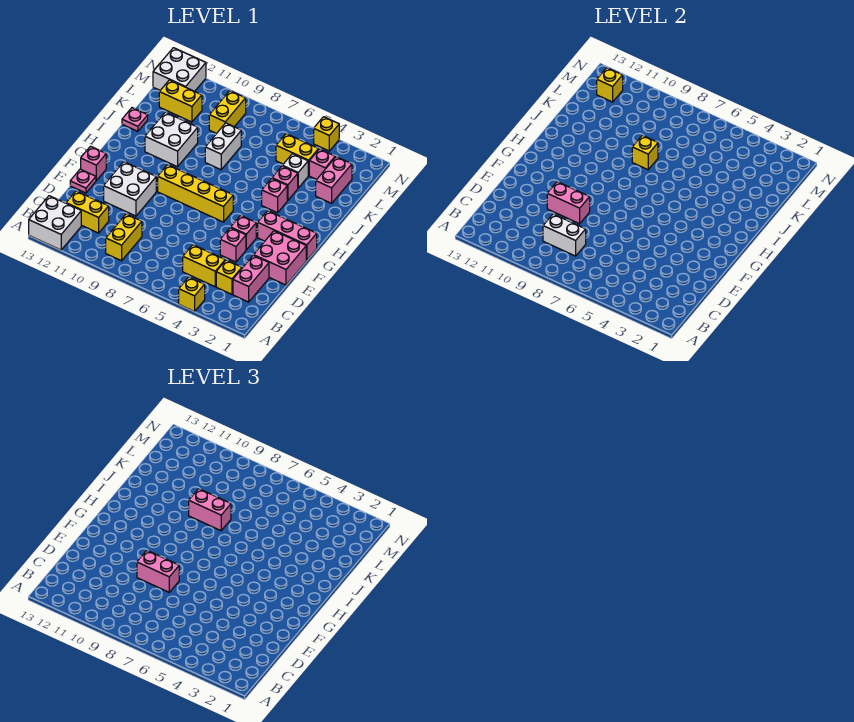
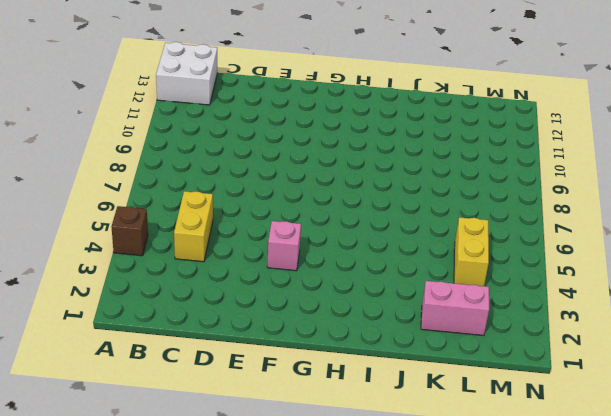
brown 1x1 brick [111,206,148,256] -> yellow 1x1 brick [179,277,205,311]
none -> yellow 1x2 brick [106,214,142,261]
none -> pink 1x2 brick [233,255,269,302]
none -> yellow 1x1 brick [216,260,242,294]
none -> yellow 1x2 brick [66,191,109,233]

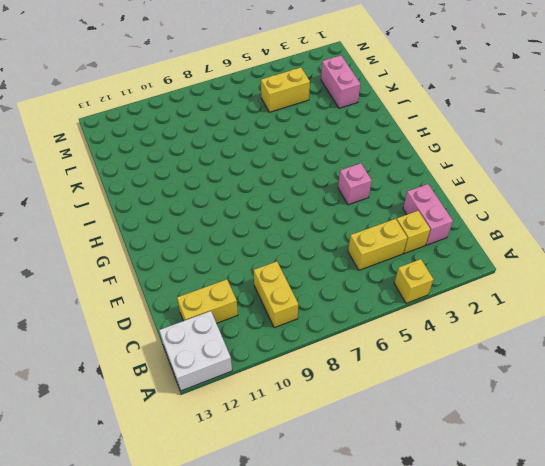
none -> pink 2x2 brick [254,231,306,285]
none -> pink 1x1 brick [220,228,246,262]
none -> white 2x2 brick [104,162,156,216]
none -> pink 1x1 plate [70,169,96,193]

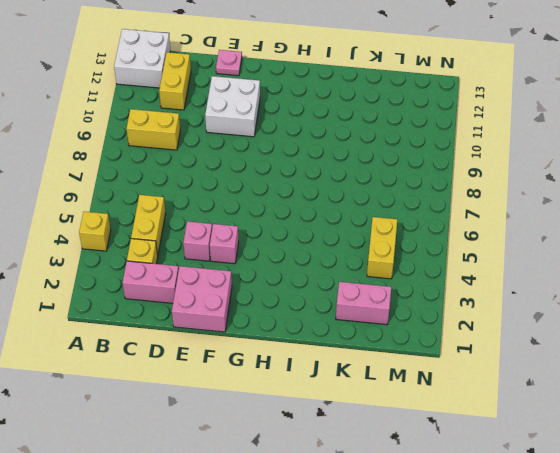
none -> pink 1x1 brick [81,146,106,180]
none -> pink 1x3 brick [258,211,317,260]
none -> yellow 1x4 brick [158,165,233,222]
none -> pink 1x1 brick [262,178,287,213]

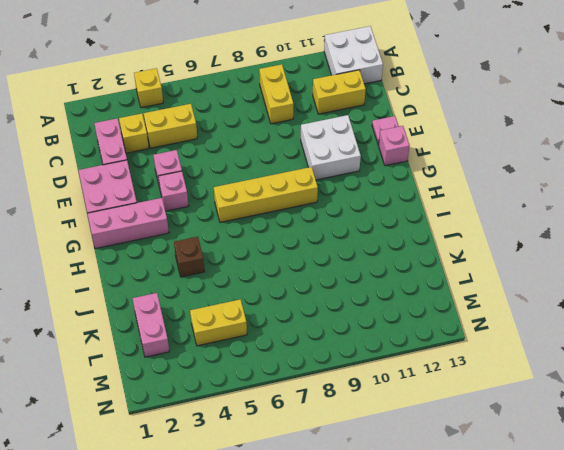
brown 1x1 brick [174,237,205,277] -> pink 1x1 brick [262,178,287,213]
none -> white 2x2 brick [145,112,198,167]
none -> pink 1x1 brick [272,166,298,200]
none -> white 1x2 brick [205,123,241,170]
none -> pink 1x1 plate [122,108,148,131]

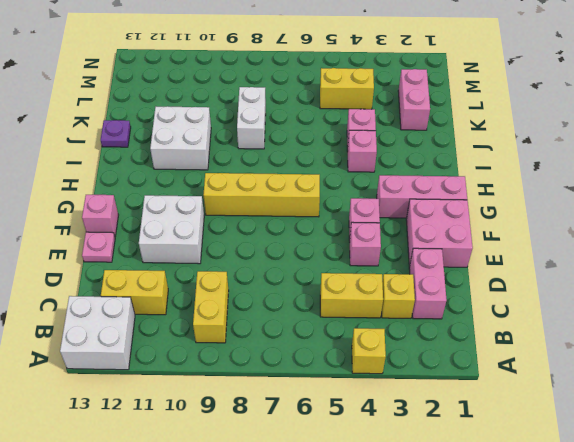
purple 1x1 plate [101,120,131,147] -> pink 1x1 plate [122,108,148,131]
none -> white 1x1 brick [282,154,308,188]
none -> pink 1x1 brick [309,149,335,180]
none -> yellow 1x2 brick [209,91,246,134]
none -> yellow 1x2 brick [159,80,202,122]

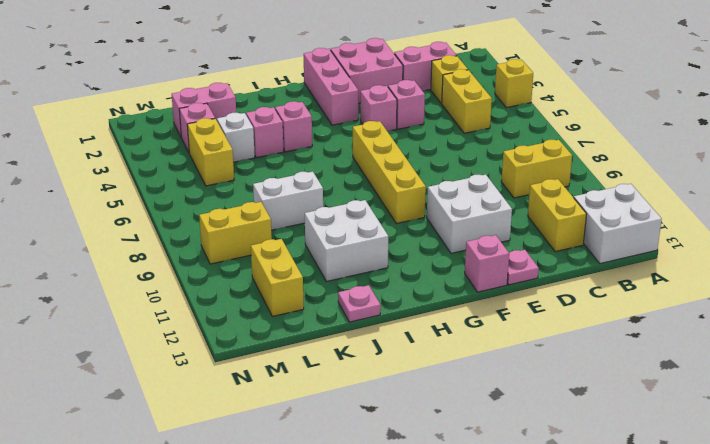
none -> white 2x2 brick [153,48,206,91]
none -> yellow 1x1 brick [314,117,339,151]
none -> white 1x2 brick [543,214,586,256]
none -> pink 1x2 brick [547,182,590,224]

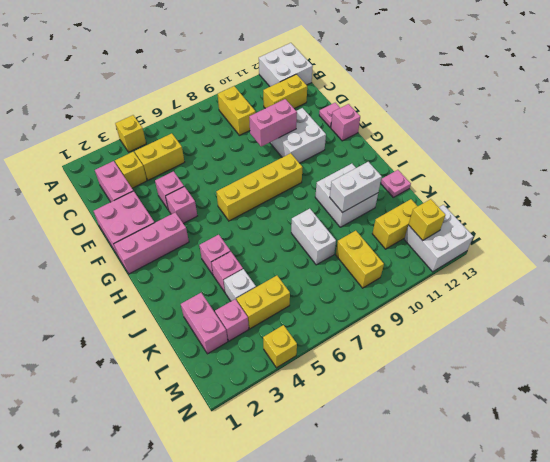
white 1x2 brick [330,162,382,213] -> white 1x2 brick moved to [543,214,586,256]
none -> yellow 1x1 brick [632,135,658,170]
none -> pink 1x2 brick [137,551,179,592]
none -> pink 1x2 brick [189,489,231,531]

